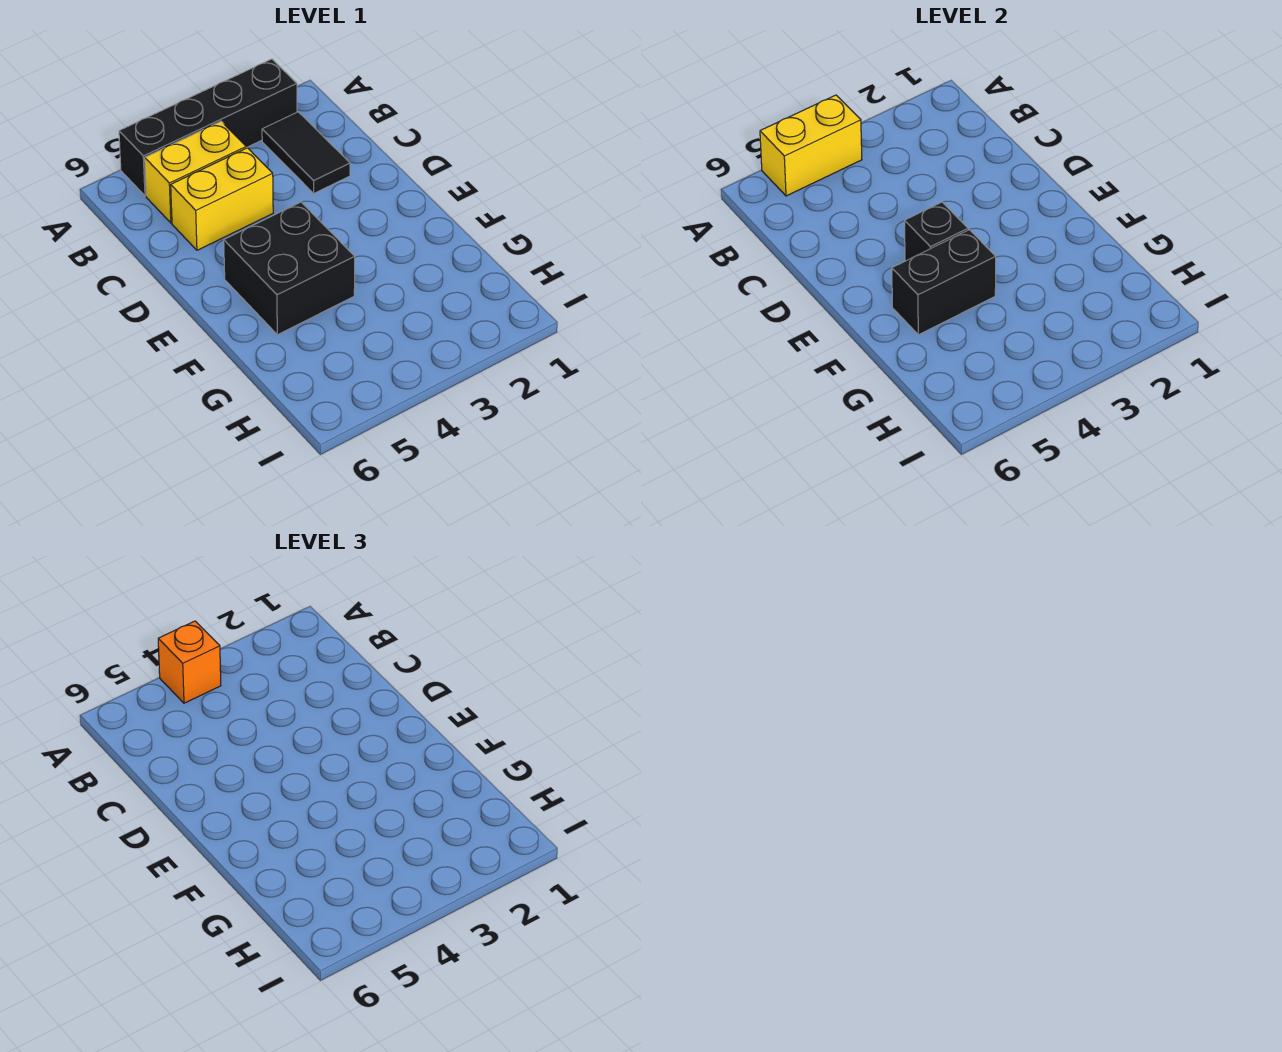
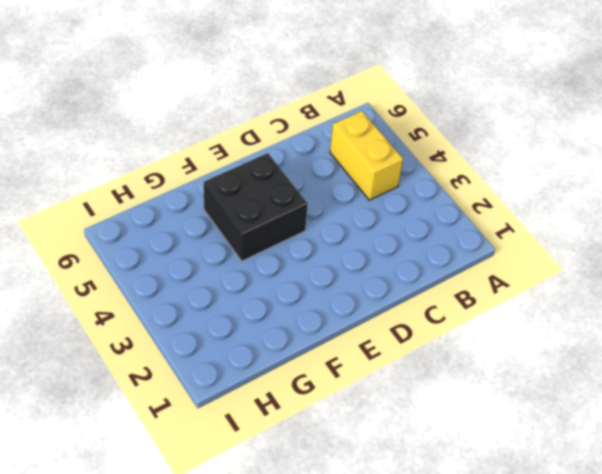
none -> black 1x4 brick [119,59,297,196]
none -> black 1x2 tile [262,112,350,193]

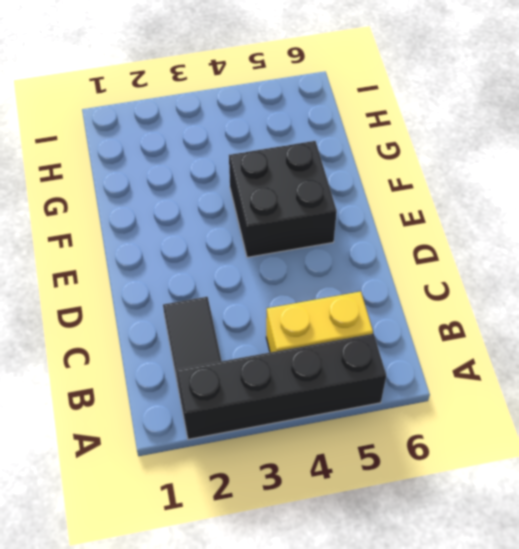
none -> yellow 1x2 brick [171,148,273,250]
none -> yellow 1x2 brick [760,95,862,196]

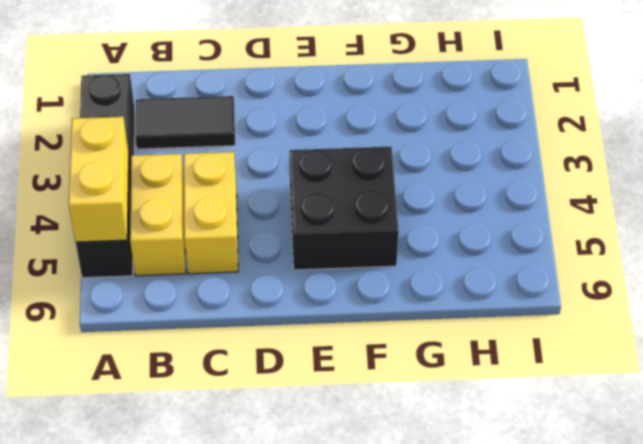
none -> black 1x1 brick [905,202,968,261]
none -> black 1x2 brick [892,230,996,335]

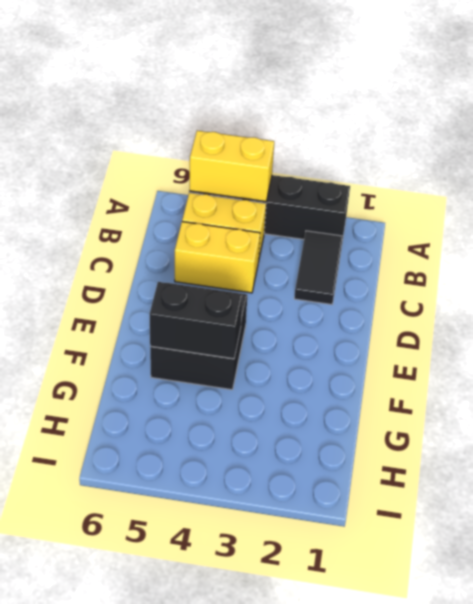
none -> black 1x1 brick [905,202,968,261]
none -> orange 1x1 brick [158,621,221,703]

